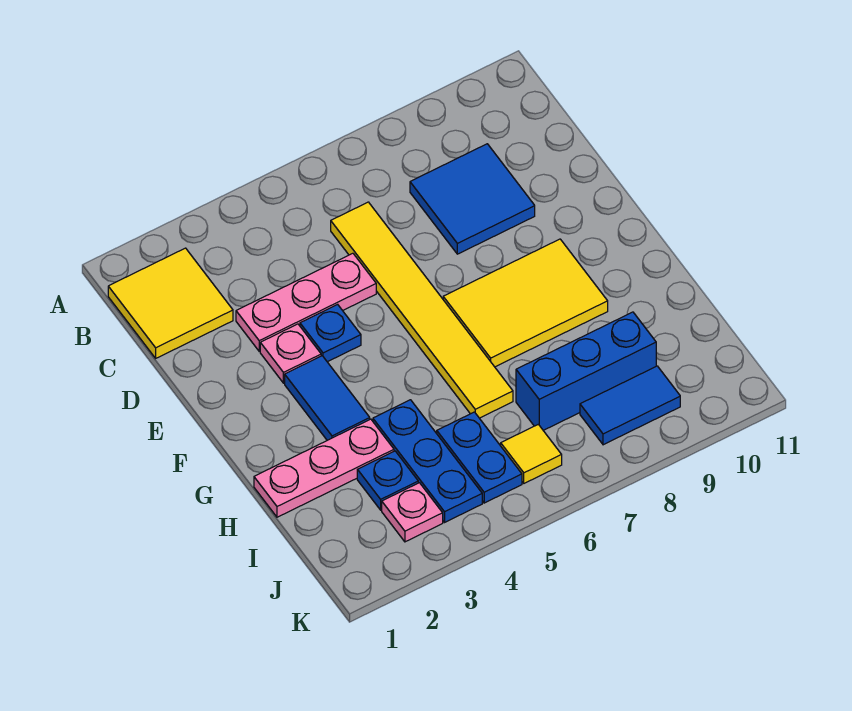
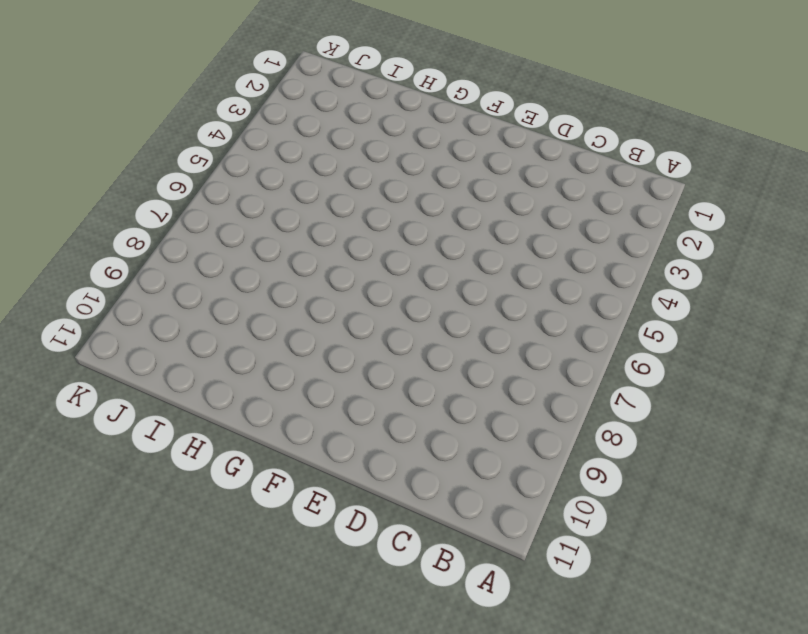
none -> yellow 2x2 tile [108,248,233,358]
none -> yellow 1x6 tile [331,202,513,418]
none -> blue 2x2 tile [410,144,535,254]

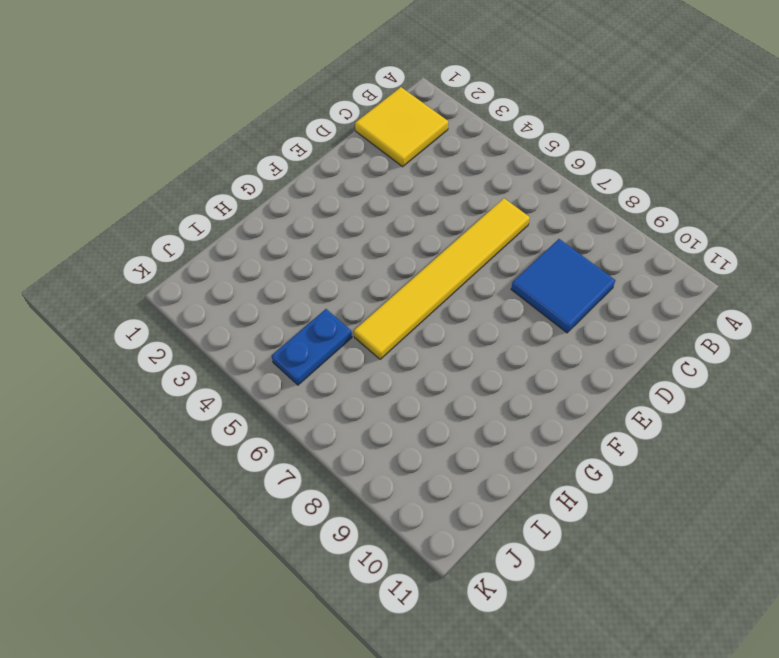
none -> pink 1x3 plate [236,253,376,351]
none -> pink 1x1 plate [260,324,321,383]
none -> blue 1x1 plate [300,304,361,362]

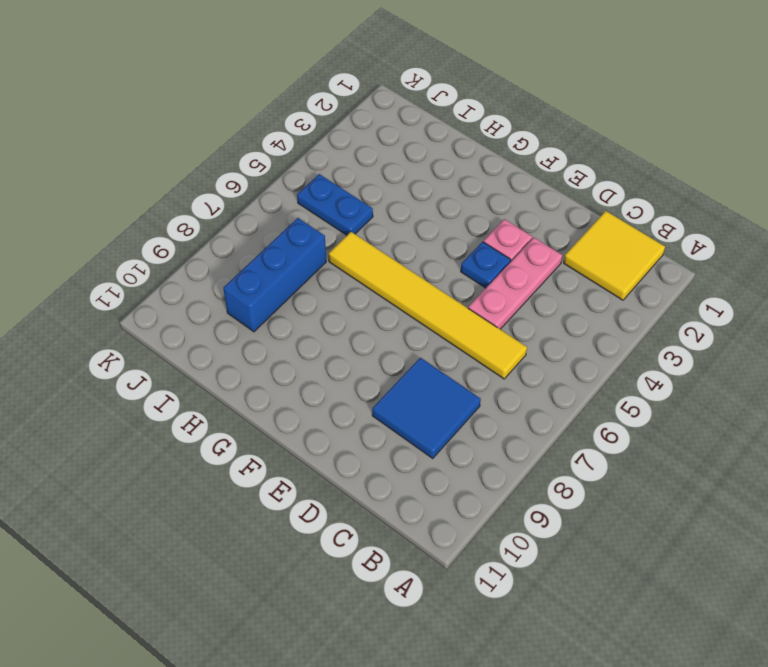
none -> blue 1x2 tile [285,356,370,440]
none -> yellow 2x3 tile [443,239,608,367]
none -> pink 1x3 plate [254,419,394,517]

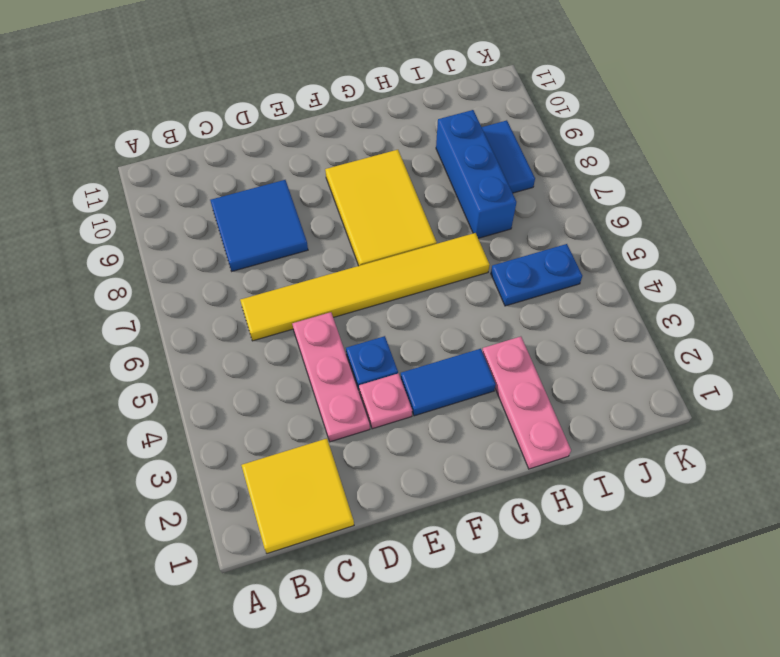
none -> blue 1x3 plate [373,400,482,522]
none -> blue 1x1 plate [357,451,418,510]
none -> pink 1x1 plate [382,483,443,542]

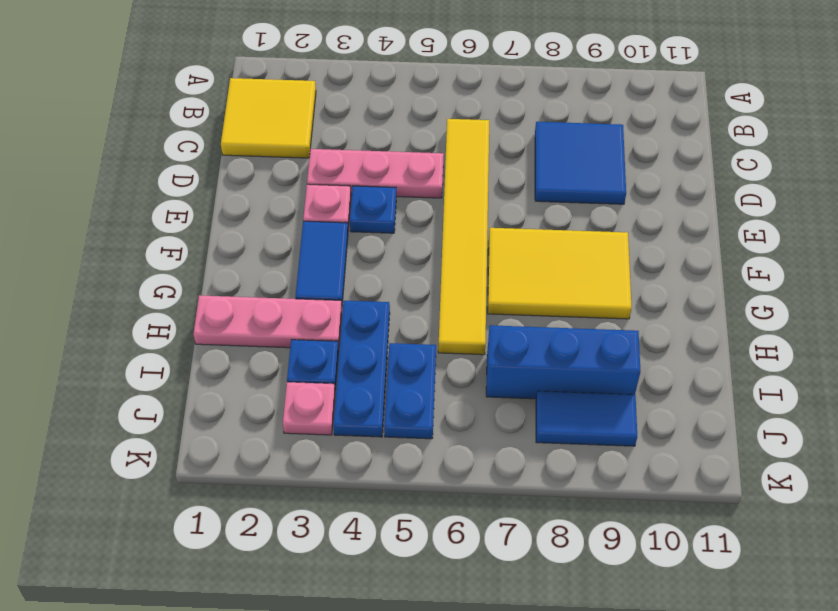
none -> yellow 1x1 tile [501,424,562,483]

